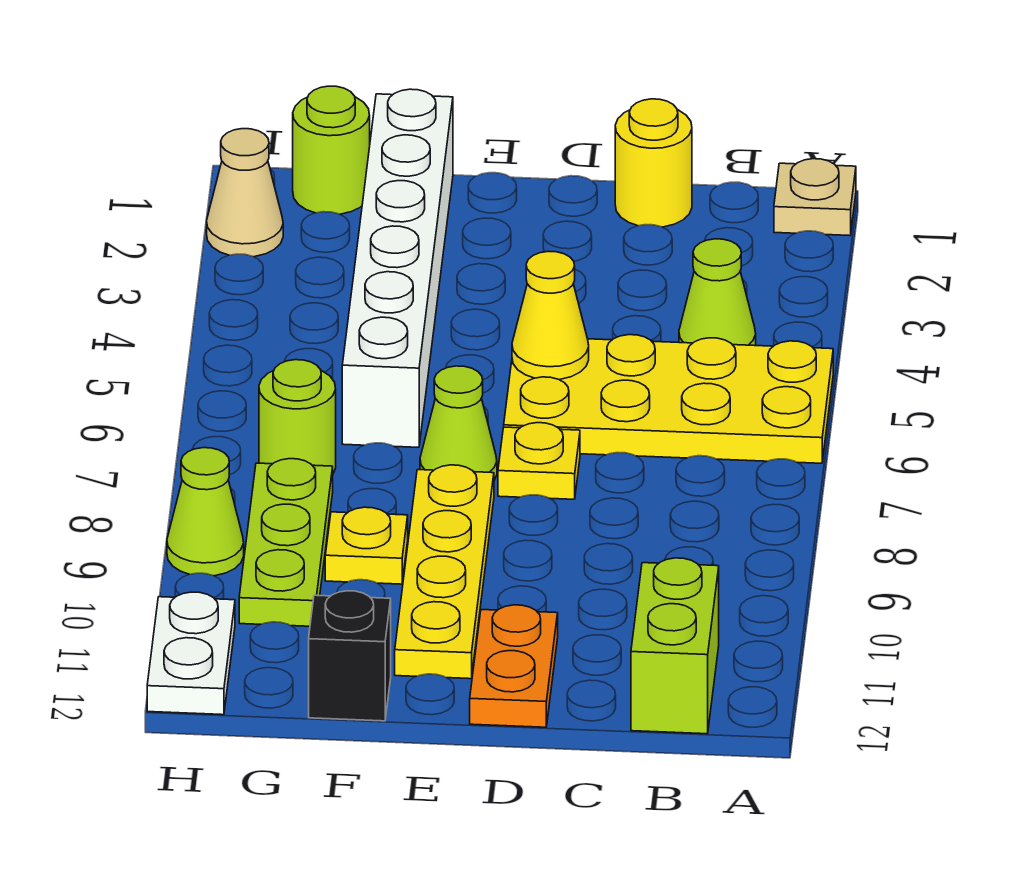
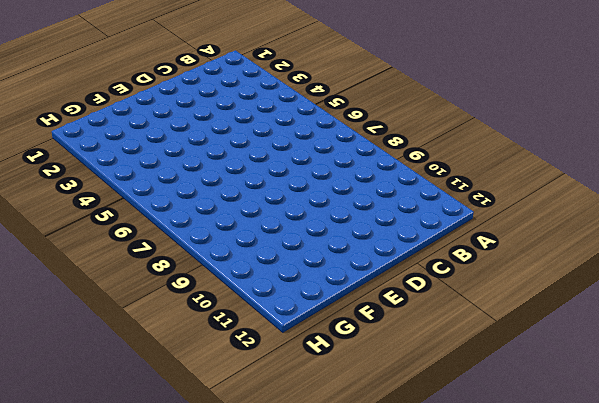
none -> tan 1x1 plate [774,159,856,236]
none -> yellow 2x4 plate [504,335,833,463]
none -> lime 1x1 cone [679,239,756,346]

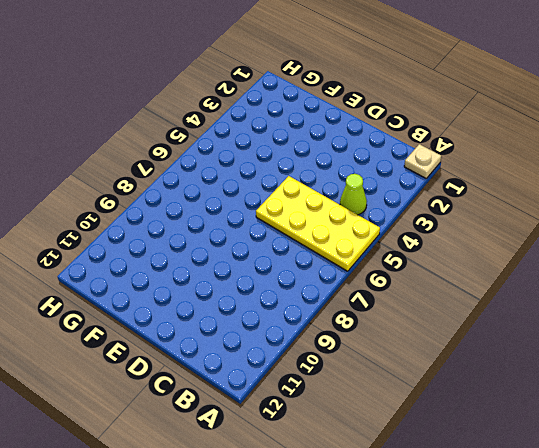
none -> lime 1x2 brick [631,558,719,734]
none -> yellow 1x1 round brick [615,99,692,227]
none -> yellow 1x1 plate [498,423,580,499]

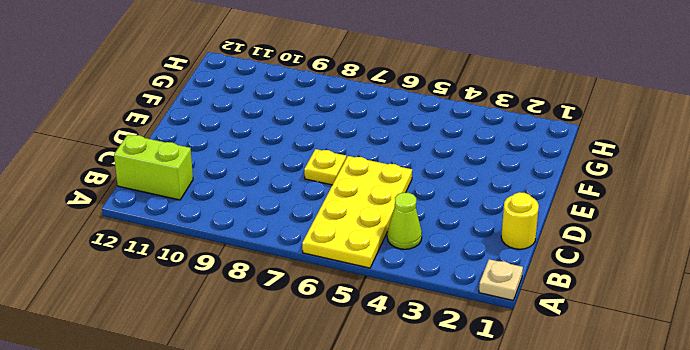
none -> orange 1x2 plate [470,605,558,727]
none -> lime 1x1 cone [420,366,497,480]
none -> yellow 1x4 plate [395,465,494,679]

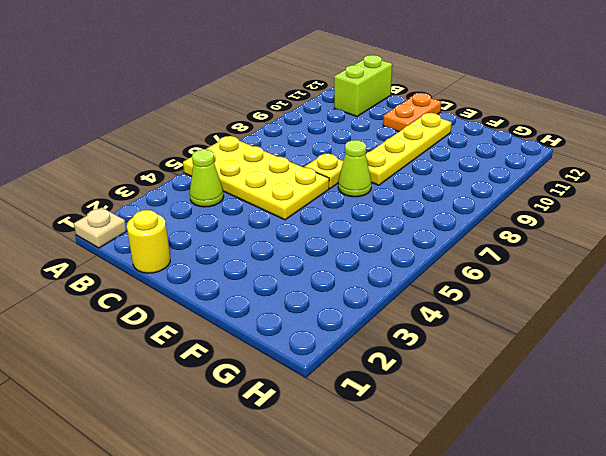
none -> white 1x6 brick [342,89,453,447]
none -> yellow 1x1 plate [325,507,408,584]
none -> black 1x1 brick [309,591,391,721]

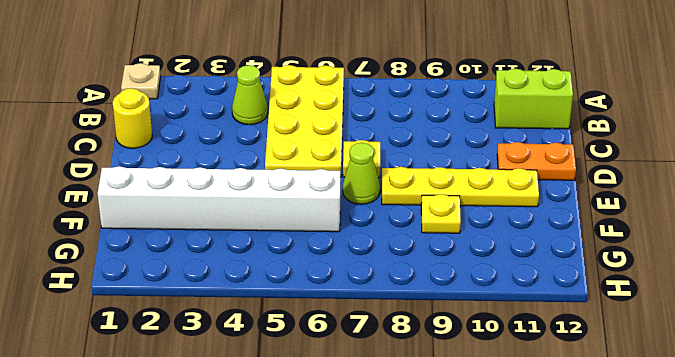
none -> black 1x1 brick [309,591,391,721]
none -> lime 1x1 round brick [293,86,370,214]
none -> lime 1x1 round brick [259,360,336,473]

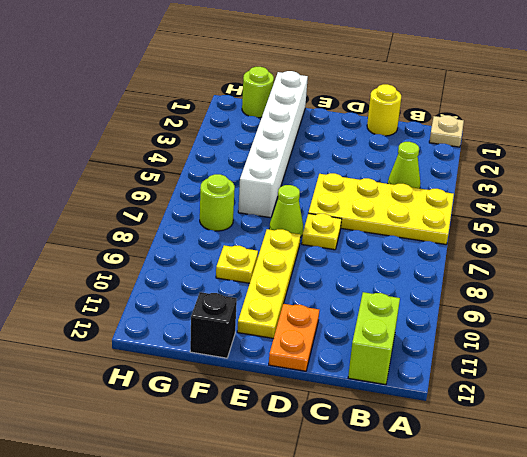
none -> lime 1x3 plate [239,459,333,626]
none -> tan 1x1 cone [207,129,283,257]
none -> lime 1x1 cone [167,448,244,576]

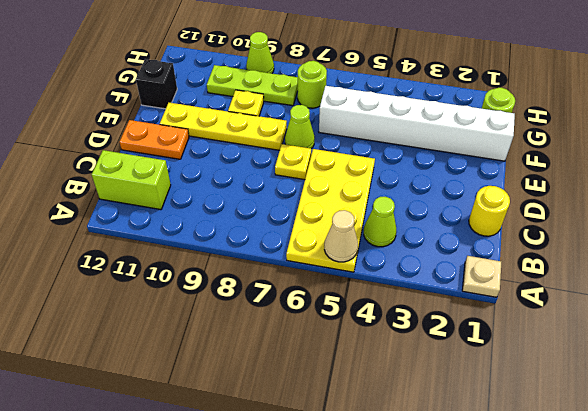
tan 1x1 cone [324,210,358,262] -> tan 1x1 cone moved to [207,129,283,257]
none -> white 1x2 plate [147,592,235,715]
none -> yellow 1x1 cone [512,251,589,380]

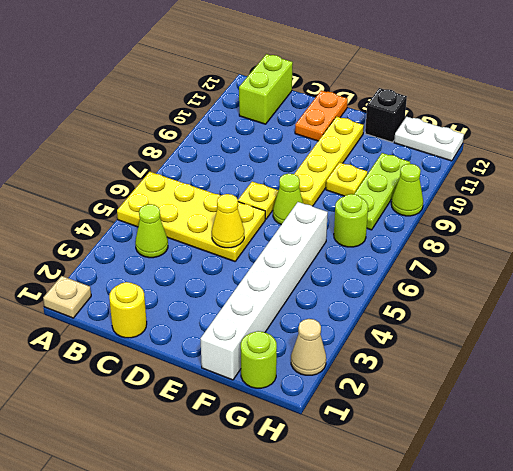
white 1x2 plate [394,117,464,161] -> white 1x2 plate turned to [147,592,235,715]

